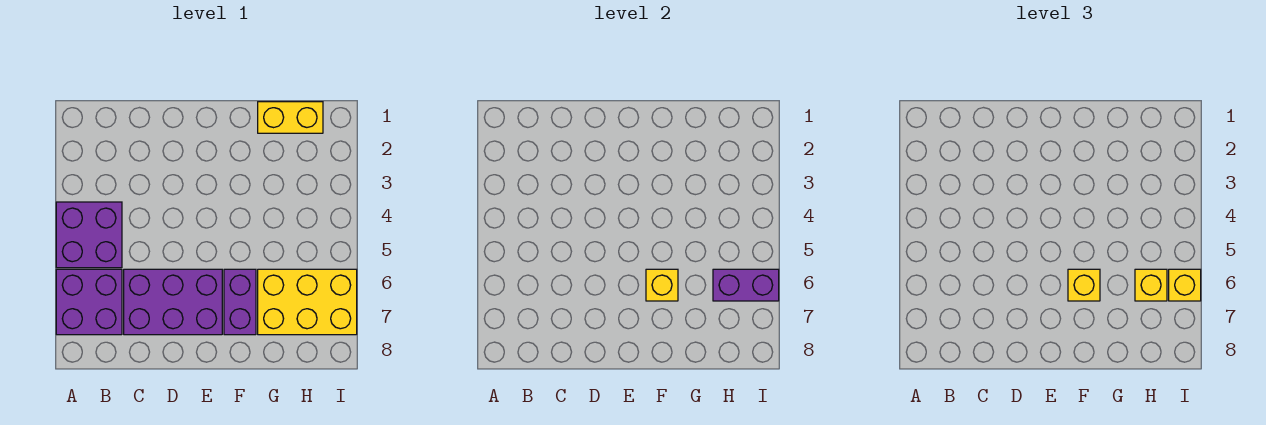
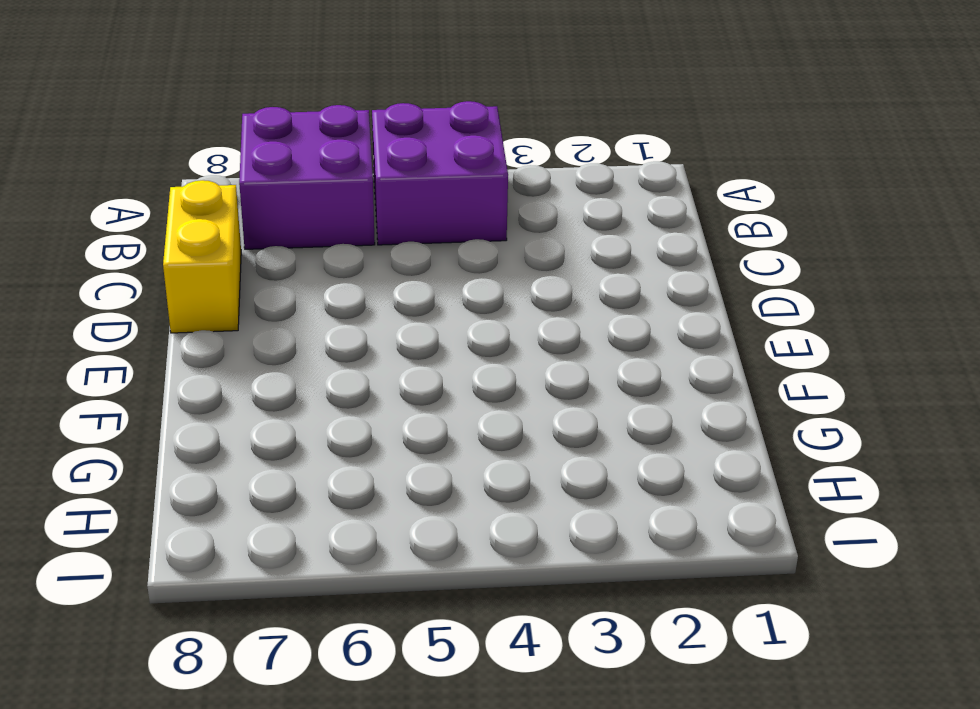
yellow 1x2 brick [163,180,241,333] -> yellow 1x2 brick moved to [258,102,323,133]
none -> purple 2x3 brick [124,269,222,335]
none -> purple 1x2 brick [224,269,256,335]

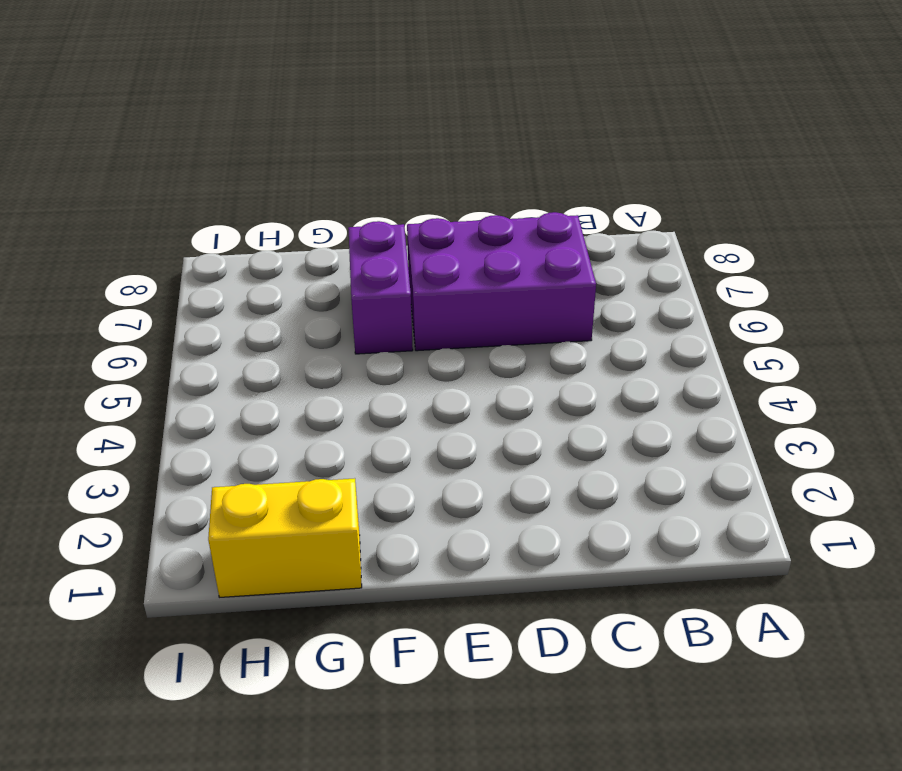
none -> purple 2x2 brick [56,202,122,268]
none -> purple 2x2 brick [56,269,122,335]

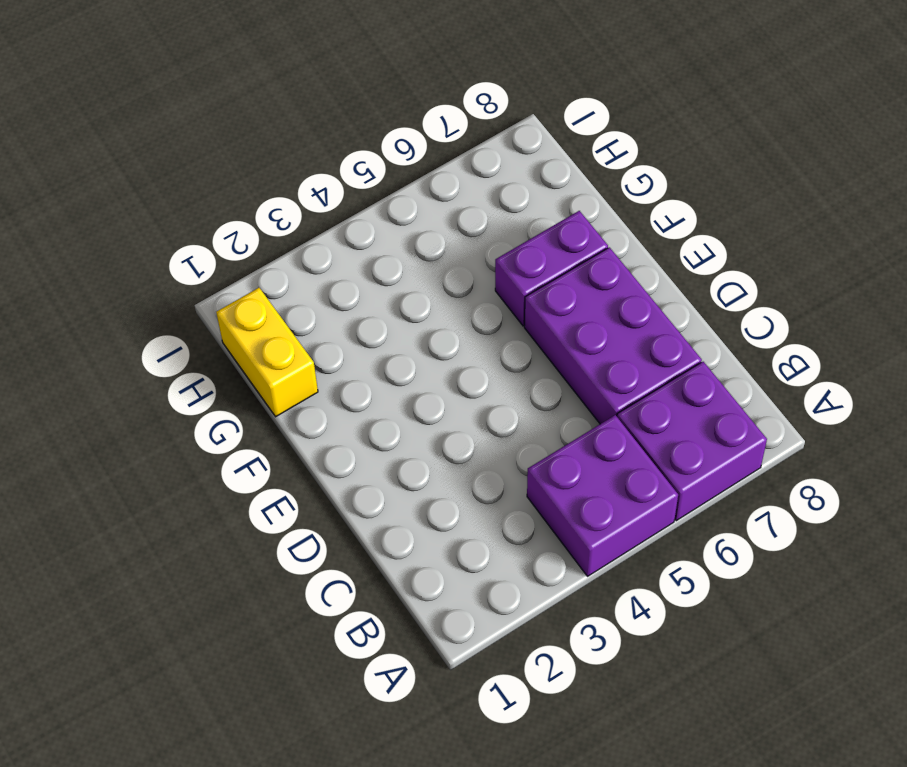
none -> yellow 2x3 brick [258,269,357,335]
none -> yellow 1x1 brick [646,269,678,301]

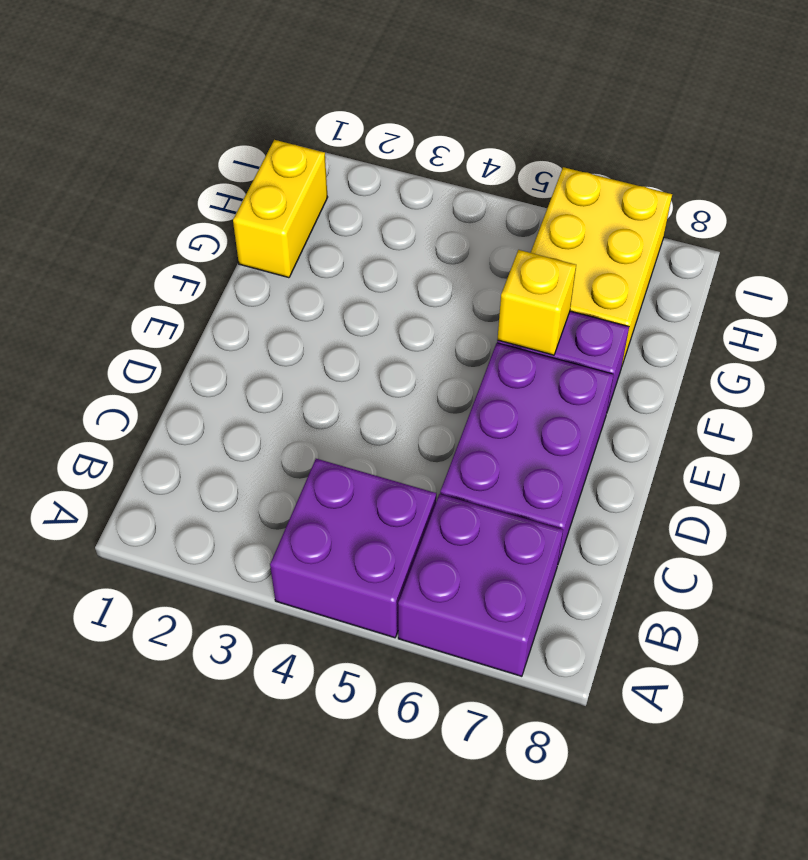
none -> purple 1x2 brick [713,269,779,301]
none -> yellow 1x1 brick [1068,269,1100,301]

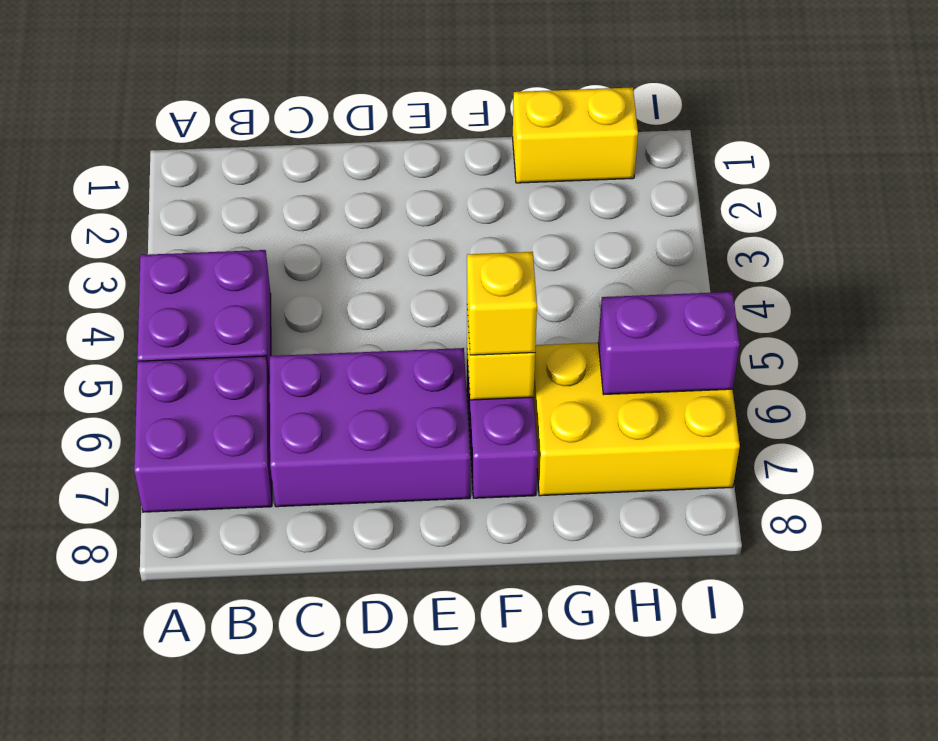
none -> yellow 1x1 brick [1135,269,1167,301]
none -> yellow 1x1 brick [1169,269,1201,301]

